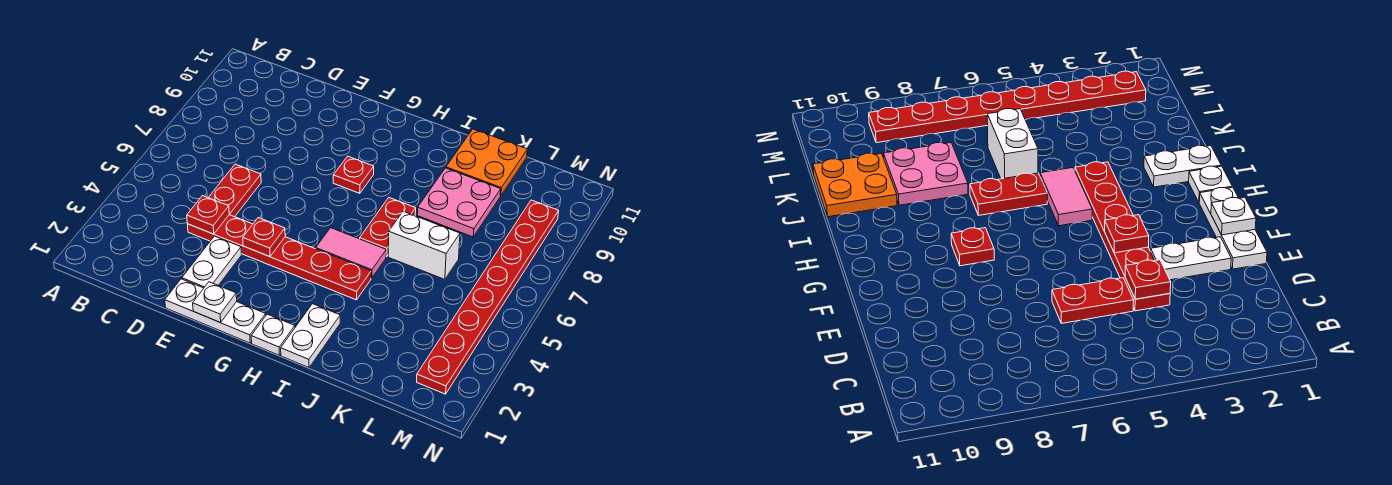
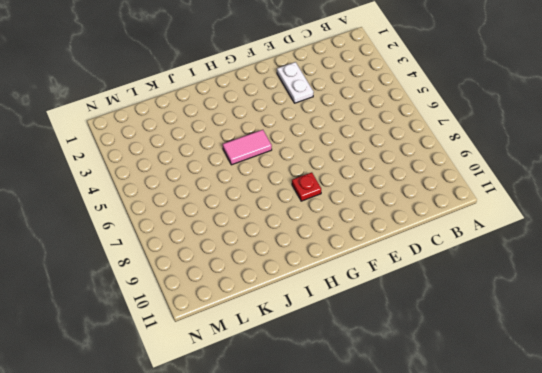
none -> red 1x6 plate [187,215,371,300]
none -> red 1x2 plate [208,164,261,217]
none -> white 1x3 plate [165,279,266,343]

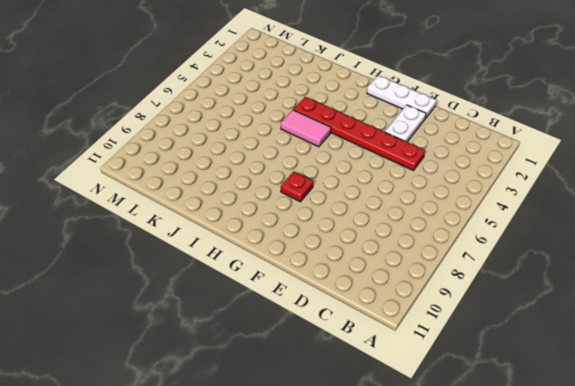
none -> red 1x2 plate [208,164,261,217]
none -> white 1x1 plate [251,314,295,355]
none -> white 1x2 plate [281,304,340,368]

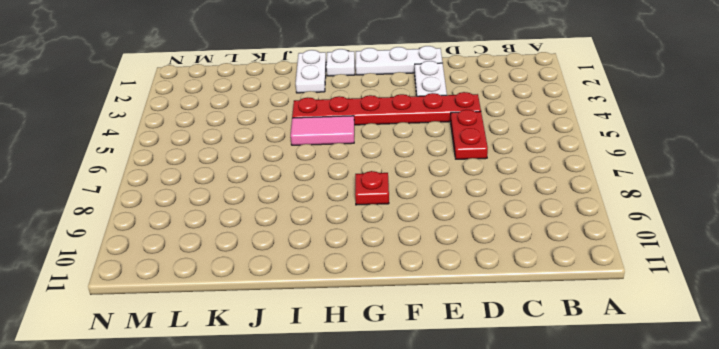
none -> red 1x2 plate [360,198,416,257]
none -> white 1x2 brick [388,211,460,279]
none -> pink 2x2 plate [417,168,501,237]

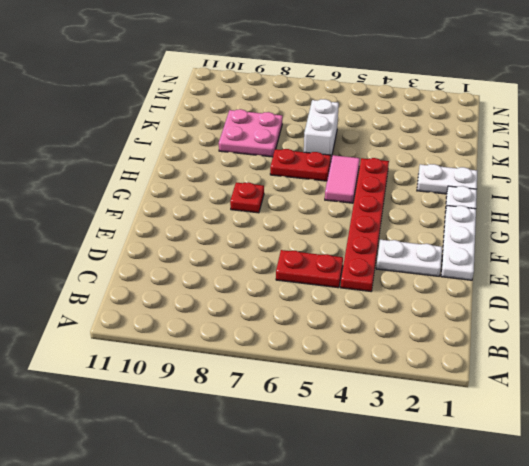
none -> orange 2x2 plate [446,129,527,196]
none -> red 1x8 plate [417,200,559,394]
none -> red 1x1 plate [187,196,229,234]

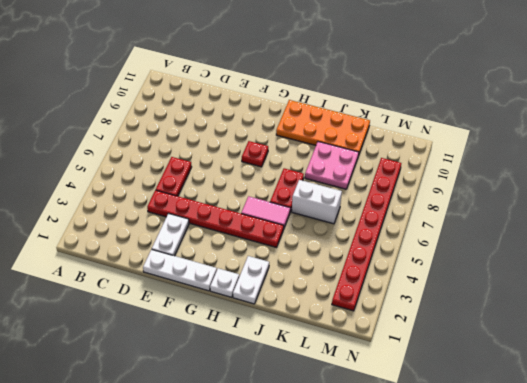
orange 2x4 plate [276,100,370,156] -> orange 2x2 plate [446,129,527,196]
none -> red 1x1 plate [187,196,229,234]
none -> white 1x1 plate [193,282,237,323]
none -> red 1x1 plate [243,218,285,257]

